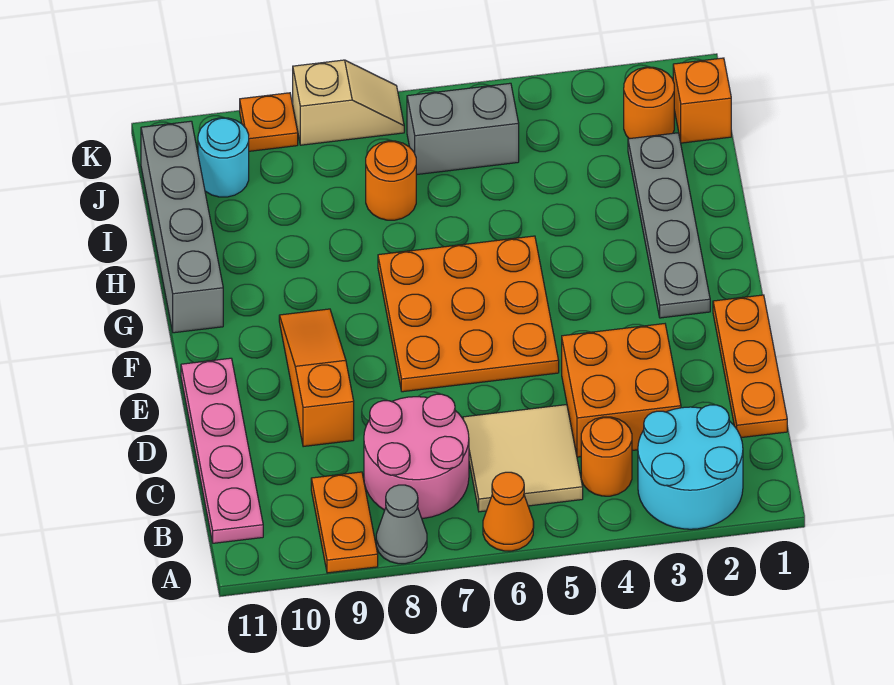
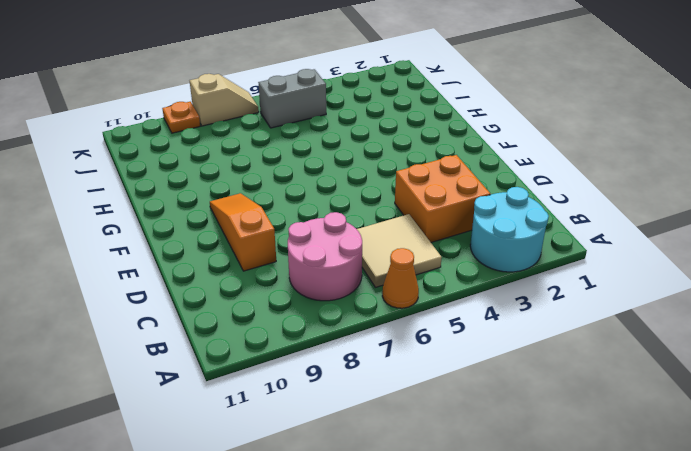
none -> grey 1x1 cone [376,485,427,564]
none -> orange 1x2 plate [311,472,378,573]
none -> orange 1x1 round brick [581,417,632,496]

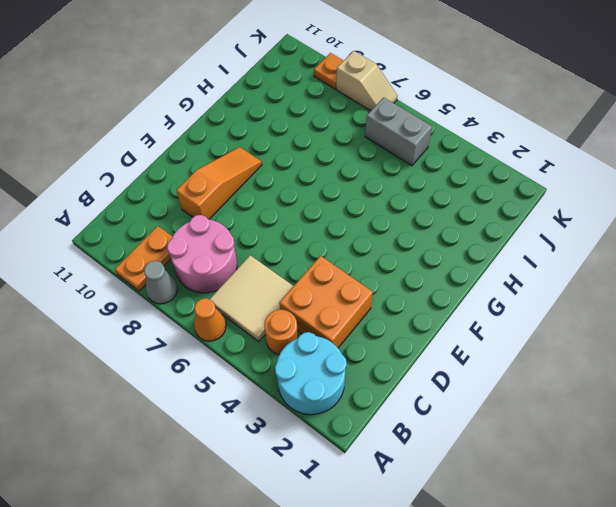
none -> pink 1x4 plate [181,358,263,543]
none -> orange 1x3 plate [713,295,787,438]
none -> orange 3x3 plate [378,236,559,392]

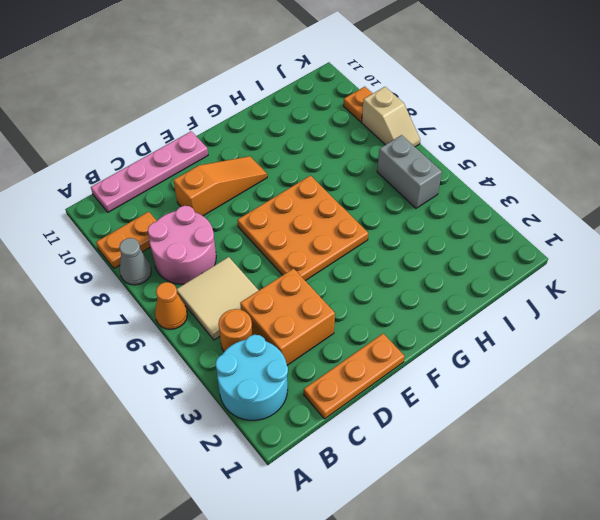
none -> grey 1x4 plate [628,133,710,318]
none -> grey 1x4 brick [141,121,223,333]
none -> orange 1x1 round brick [366,141,416,220]

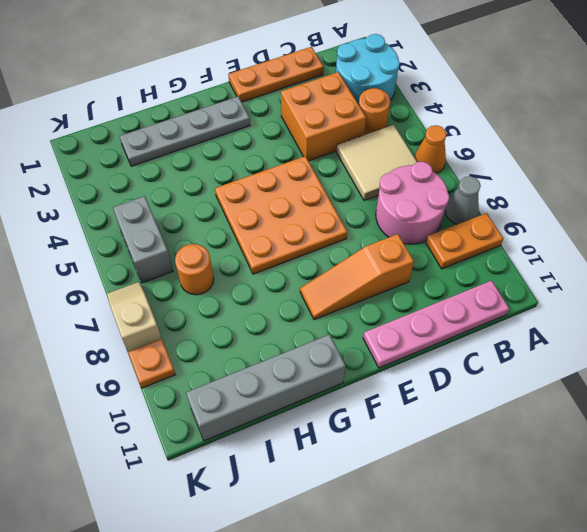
none -> orange 1x1 brick [673,58,731,143]
none -> orange 1x1 round brick [624,67,674,139]
none -> cyan 1x1 round brick [198,118,249,197]

